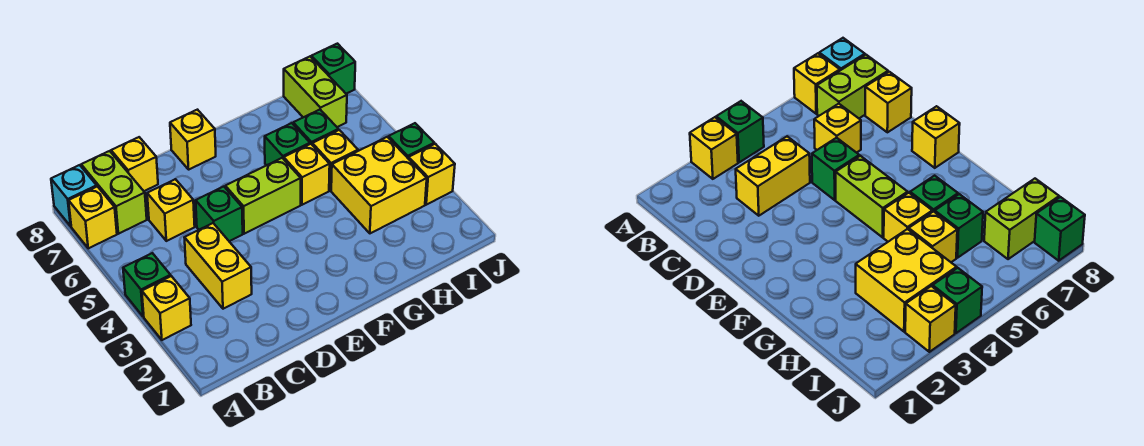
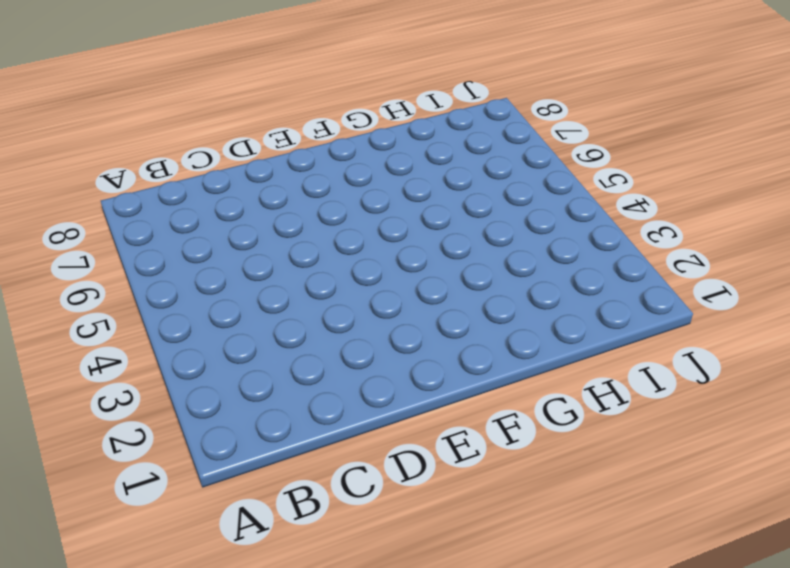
none -> yellow 1x1 brick [142,276,191,340]
none -> green 1x1 brick [123,253,171,317]
none -> yellow 1x1 brick [69,186,117,248]

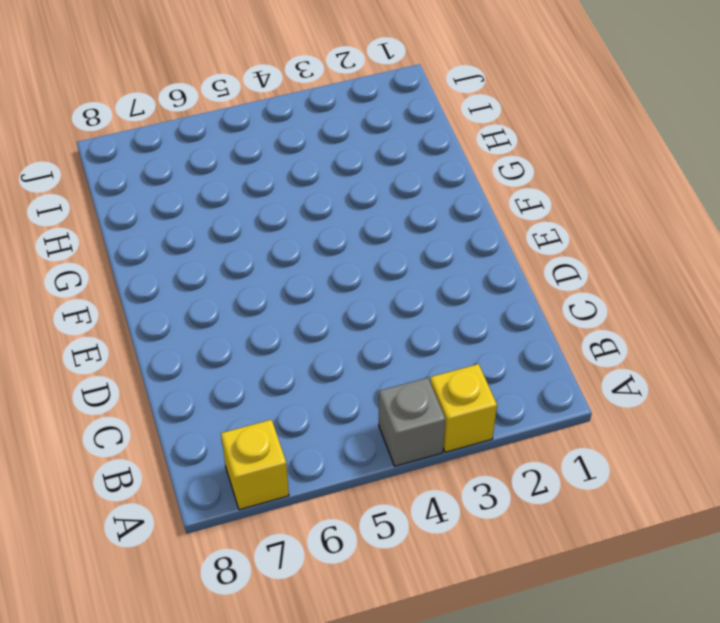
grey 1x1 brick [379,377,445,466] -> green 1x1 brick [123,253,171,317]
none -> cyan 1x1 brick [51,165,97,226]
none -> lime 1x2 brick [81,151,147,234]
none -> yellow 1x2 brick [184,223,252,309]

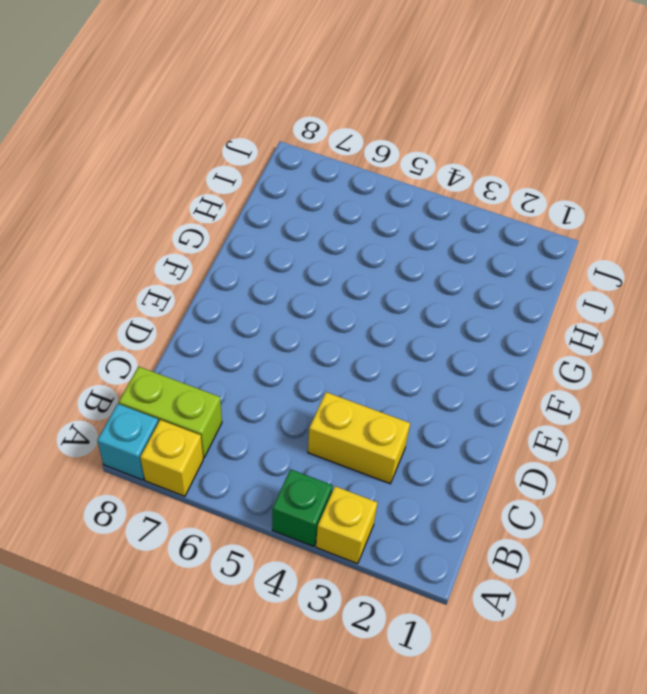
none -> yellow 1x1 brick [147,179,195,241]
none -> yellow 1x1 brick [111,137,158,191]
none -> green 1x1 brick [196,187,243,241]

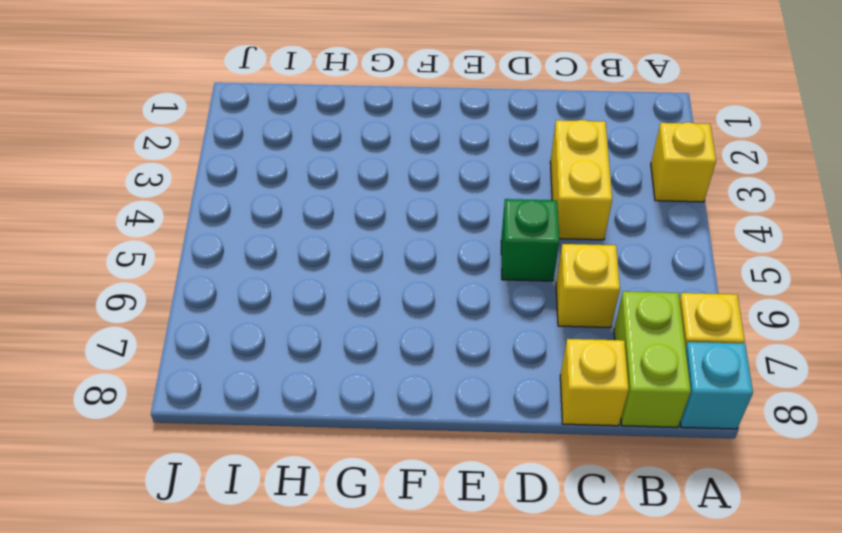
none -> green 1x1 brick [123,253,171,317]
none -> lime 1x2 brick [225,158,301,234]
none -> yellow 1x1 brick [170,110,216,169]

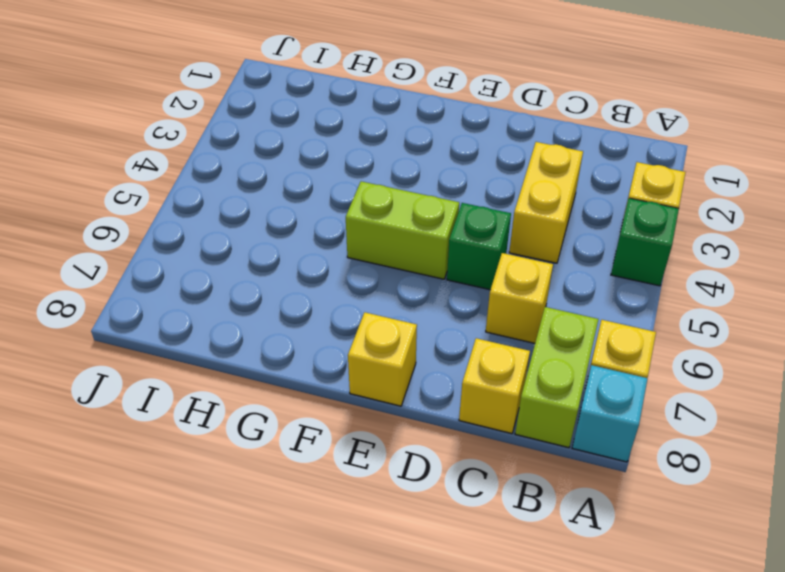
none -> yellow 1x1 brick [284,144,330,205]
none -> green 1x1 brick [265,123,310,165]
none -> yellow 2x2 brick [331,137,427,233]

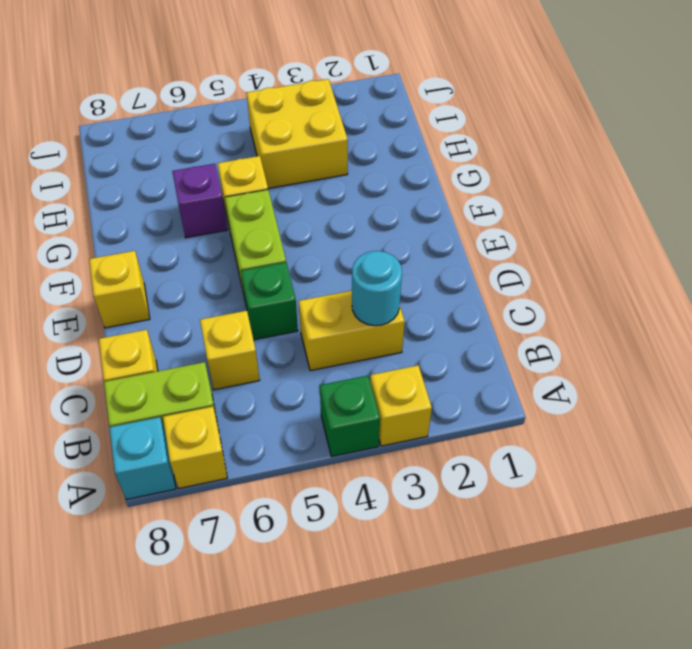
cyan 1x1 round brick [352,251,402,326] -> none
purple 1x1 brick [172,164,227,238] -> green 1x1 brick [265,123,310,165]
none -> yellow 1x1 brick [312,130,358,191]
none -> green 1x1 brick [293,110,338,144]
none -> lime 1x2 brick [284,57,347,127]

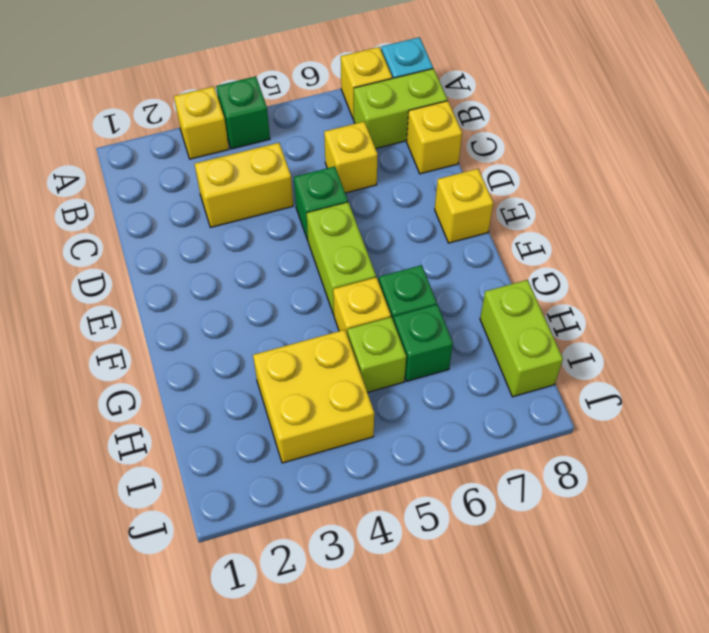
lime 1x1 brick [347,317,406,393] -> yellow 1x1 brick [312,130,358,191]
lime 1x2 brick [480,280,563,397] -> lime 1x2 brick turned to [284,57,347,127]
none -> yellow 1x1 brick [409,144,455,205]
none -> green 1x1 brick [389,123,434,159]
none -> green 1x1 brick [311,44,355,94]

